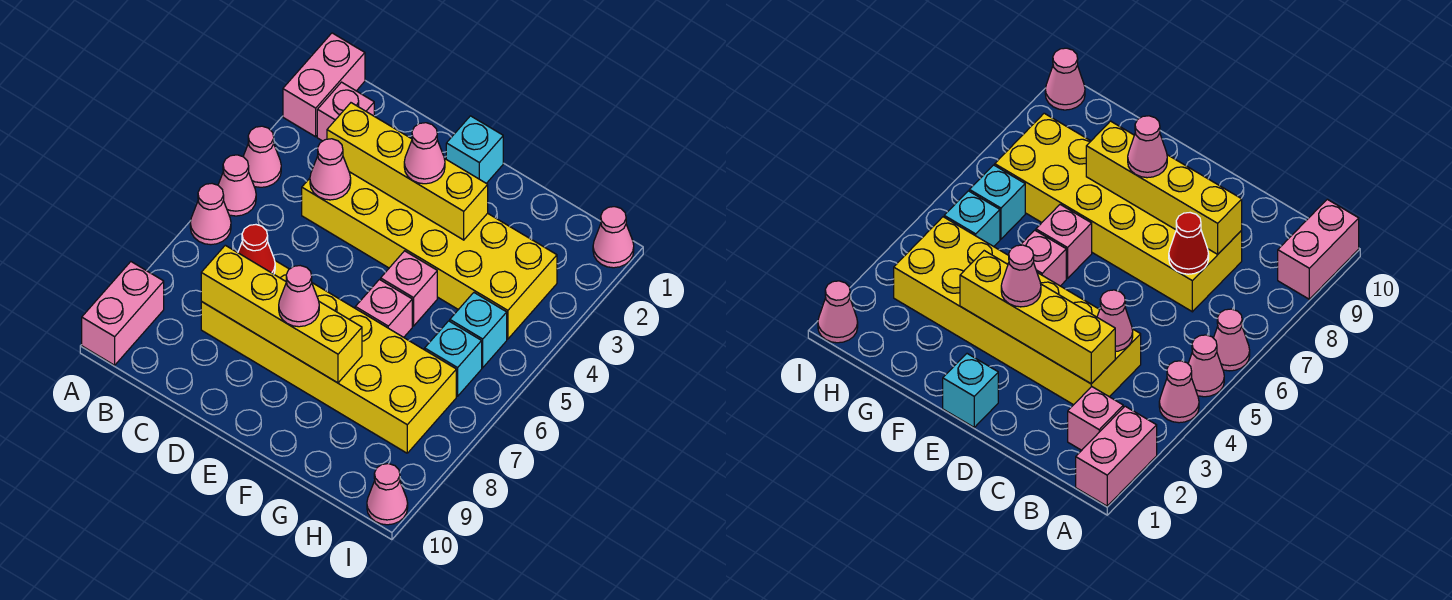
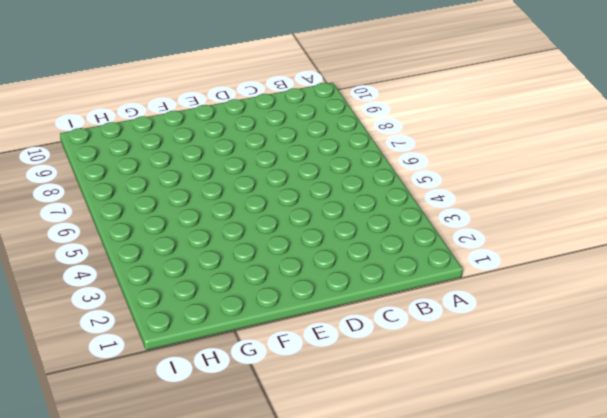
none -> pink 1x2 brick [283,33,365,137]
none -> pink 1x1 cone [243,126,281,187]
none -> pink 1x1 cone [218,155,256,216]

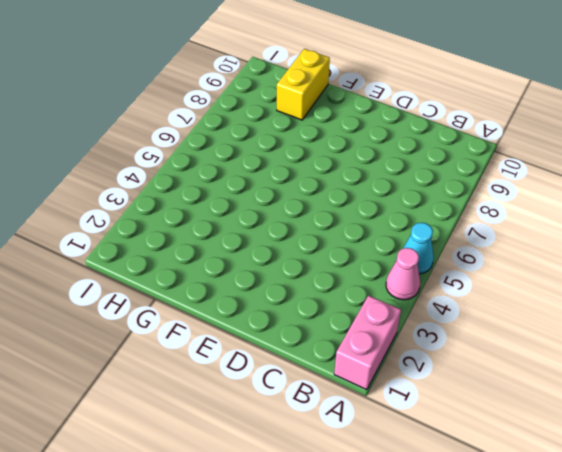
cyan 1x1 cone [403,223,434,274] -> pink 1x1 cone [218,155,256,216]
yellow 1x2 brick [277,49,330,120] -> none
none -> pink 1x1 cone [190,184,231,245]
none -> pink 1x2 brick [82,262,164,365]
none -> pink 1x1 brick [317,82,374,141]

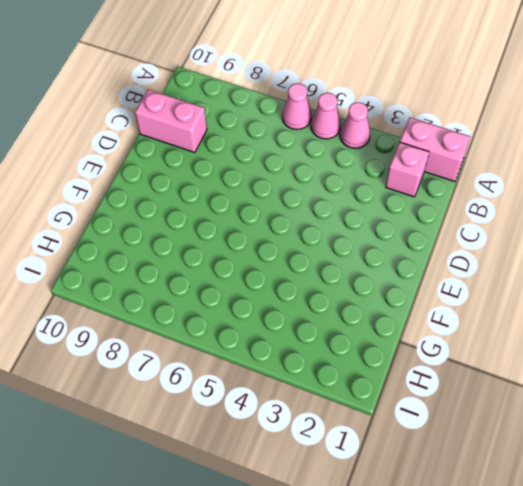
pink 1x2 brick [135,89,207,153] -> pink 1x2 brick moved to [82,262,164,365]
none -> yellow 2x6 brick [302,172,557,339]
none -> yellow 2x6 brick [201,261,456,453]
none -> cyan 1x1 brick [446,116,503,183]

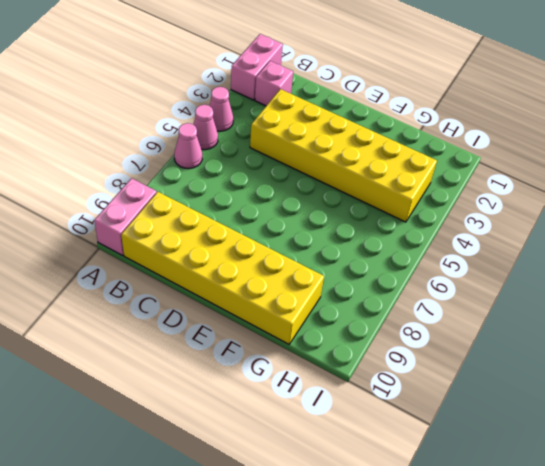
yellow 2x6 brick [121,192,324,344] -> yellow 2x6 brick moved to [201,261,456,453]
none -> cyan 1x1 brick [446,116,503,183]
none -> pink 1x1 brick [381,251,437,326]
none -> pink 1x1 brick [355,280,412,337]

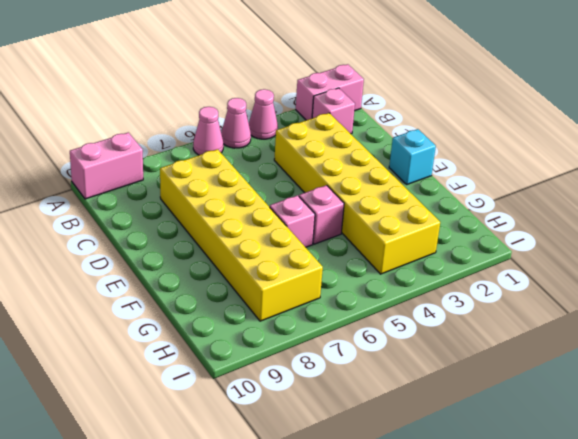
none -> cyan 1x1 brick [450,293,507,368]
none -> cyan 1x1 brick [425,321,482,396]
none -> pink 1x1 cone [593,207,634,268]

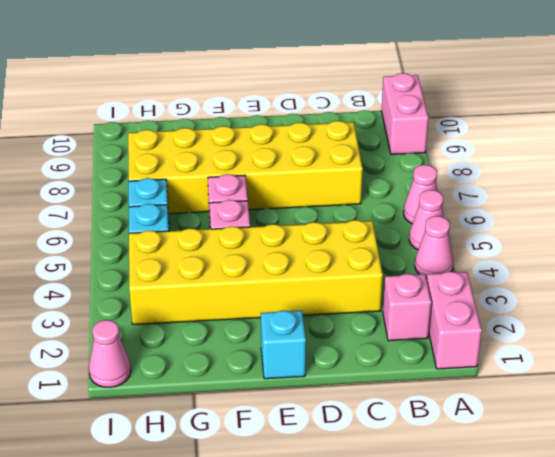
none -> pink 1x1 cone [367,464,408,525]
none -> yellow 1x4 brick [327,103,488,240]
none -> pink 1x1 cone [310,139,351,200]

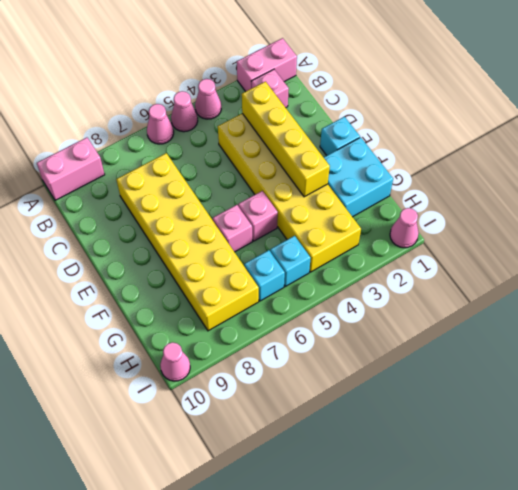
cyan 2x2 brick [324,137,393,217] -> none
none -> pink 1x1 cone [310,139,351,200]
none -> red 1x1 cone [238,225,275,274]
none -> yellow 1x4 brick [201,245,362,383]

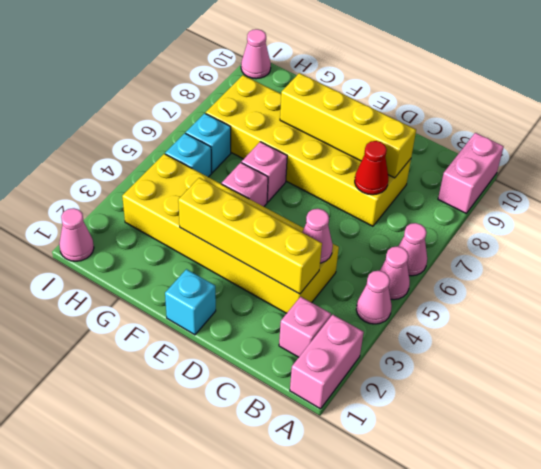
none -> pink 1x1 cone [404,123,445,184]
none -> pink 1x1 cone [279,266,319,327]

